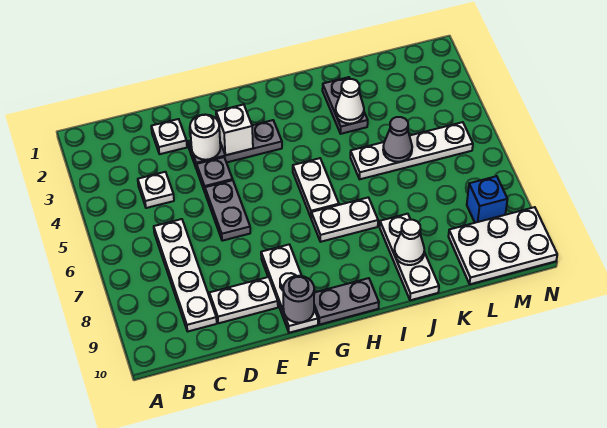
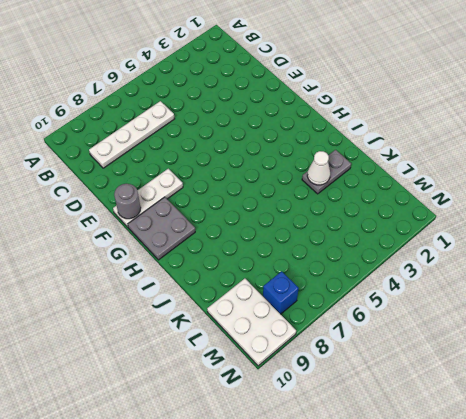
grey 2x2 plate [128,197,195,260] -> grey 1x2 plate [314,278,379,325]
none -> white 1x1 plate [138,172,174,208]
none -> white 1x1 plate [151,119,187,154]
none -> white 1x2 plate [209,277,278,323]

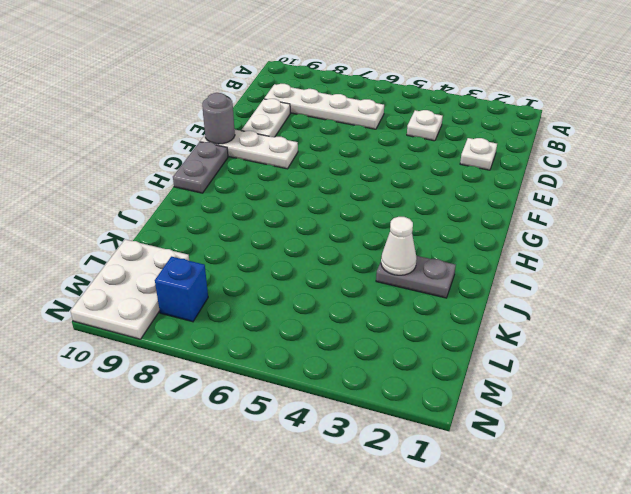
none -> grey 1x3 plate [188,120,282,169]
none -> grey 1x1 plate [197,157,233,192]
none -> grey 1x2 plate [205,180,250,241]

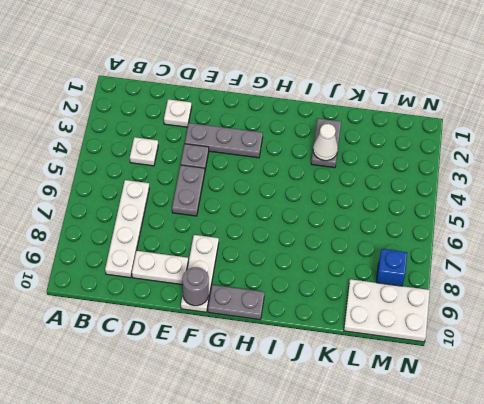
none -> white 1x2 plate [293,158,339,217]
none -> white 1x2 plate [311,197,378,242]
none -> white 1x4 plate [350,122,473,179]

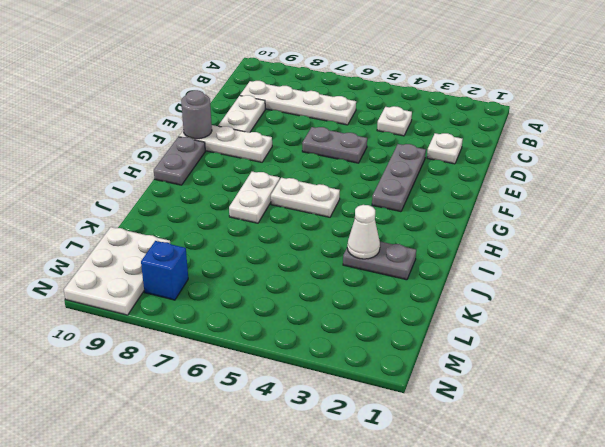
none -> grey 1x1 plate [197,157,233,192]
none -> white 1x4 plate [350,122,473,179]
none -> white 1x3 plate [380,214,439,300]

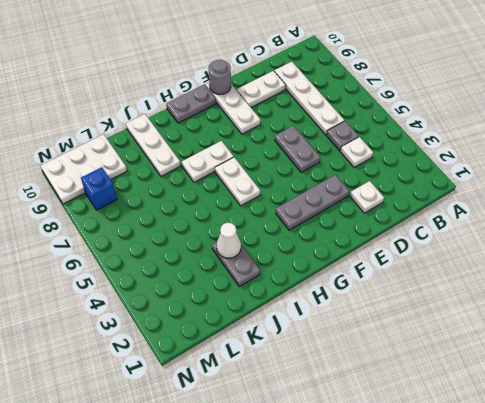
grey 1x1 plate [327,121,359,151] -> grey 1x1 plate moved to [197,157,233,192]
none -> white 1x4 plate [350,122,473,179]
none -> white 1x1 round brick [190,115,220,160]
none -> white 1x1 brick [216,104,253,155]

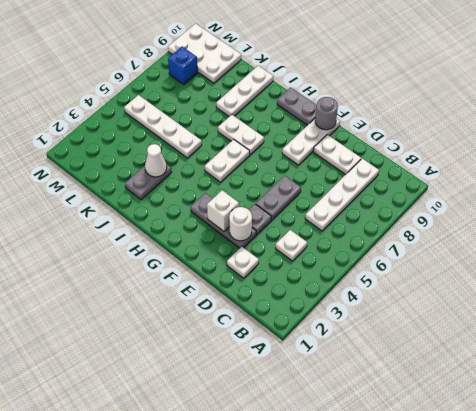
none -> white 1x1 cone [394,220,424,265]
none -> grey 1x1 cone [383,117,412,162]

